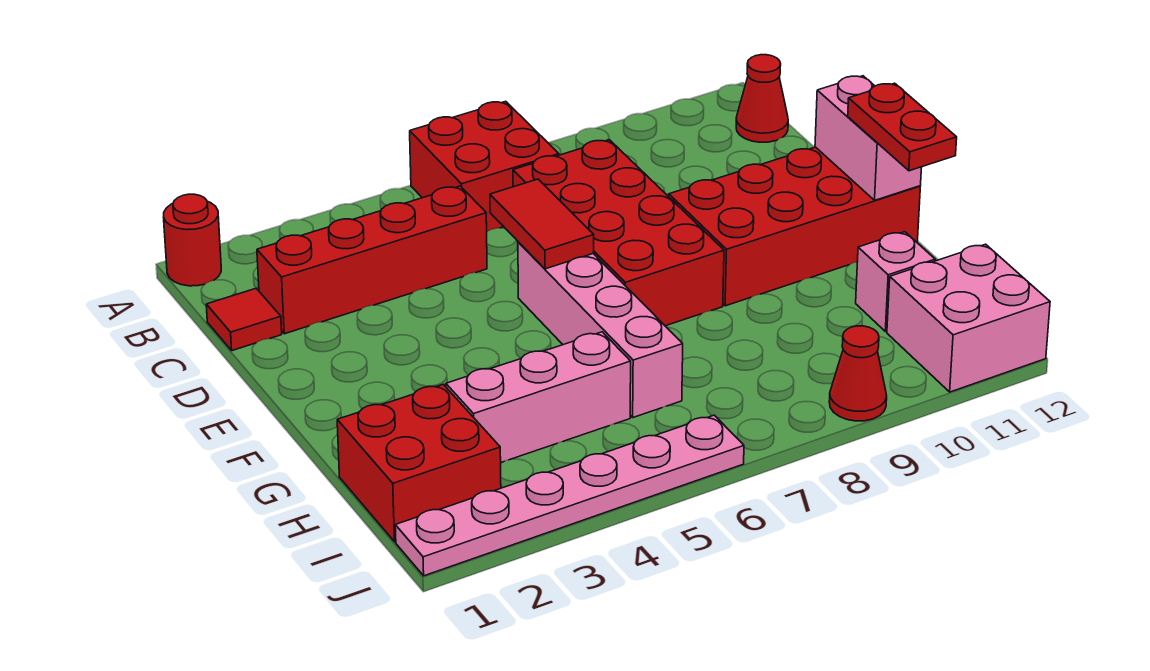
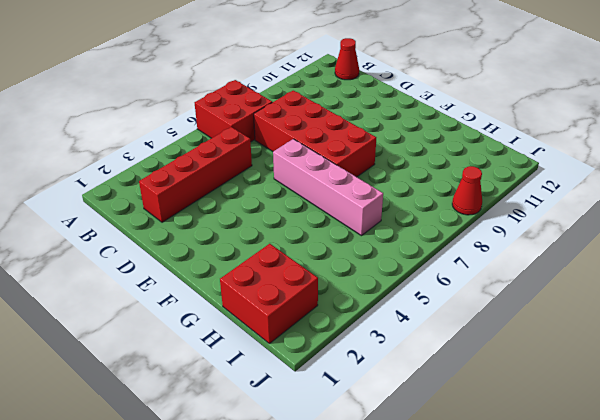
none -> red 1x1 round brick [164,194,221,286]
none -> red 1x1 tile [206,288,282,351]
none -> red 2x4 brick [669,147,920,306]

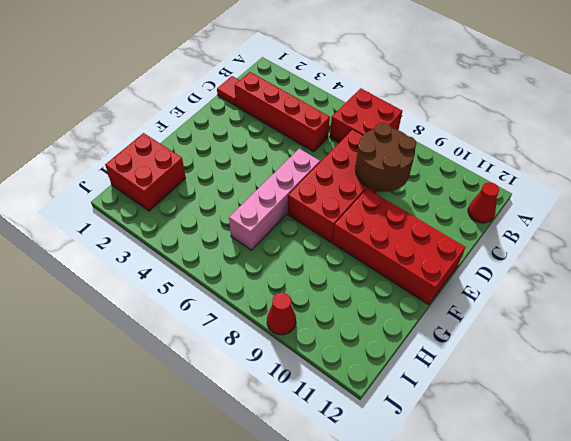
brown 2x2 round brick [355,123,416,192] -> none
none -> red 1x1 round brick [164,194,221,286]
none -> pink 1x3 brick [446,332,631,462]
none -> pink 1x1 brick [856,232,935,332]

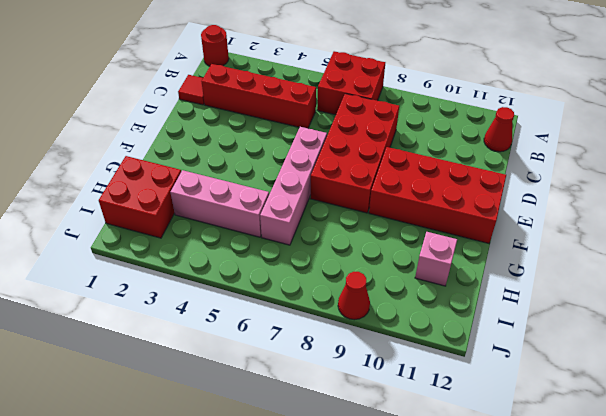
none -> pink 2x2 brick [887,244,1050,392]
none -> pink 1x6 plate [395,415,744,576]
none -> red 1x2 tile [490,179,594,269]

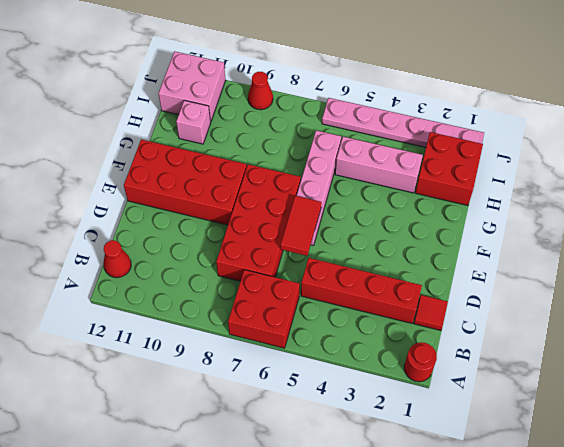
none -> pink 1x2 brick [815,76,922,200]
none -> red 1x2 plate [848,83,957,171]

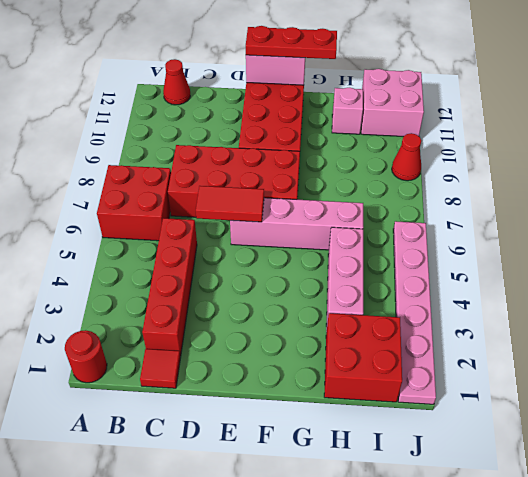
red 1x3 plate [246,26,337,59] -> red 1x2 plate [848,83,957,171]

